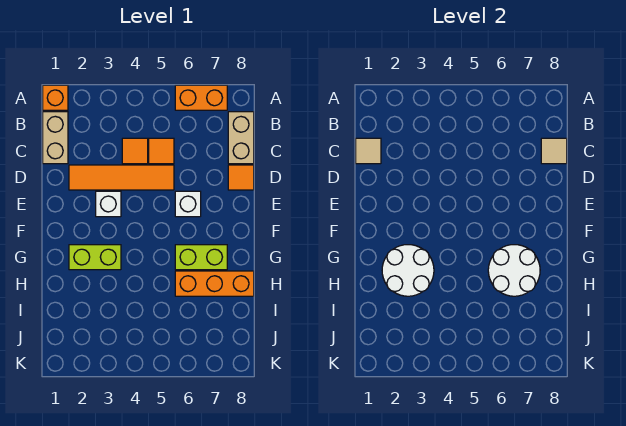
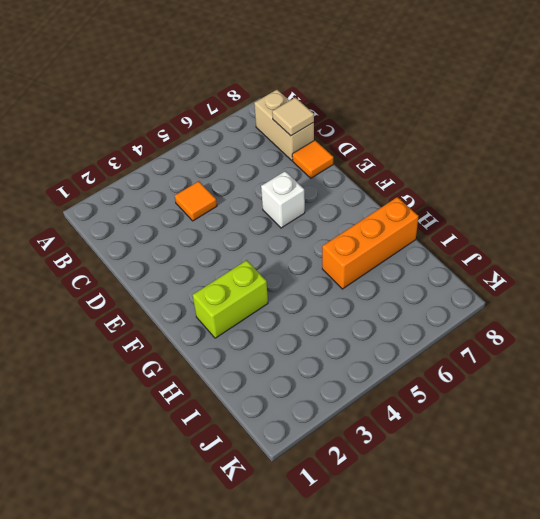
none -> orange 1x1 brick [43,85,68,110]
none -> orange 1x2 brick [175,85,227,110]
none -> tan 1x2 brick [43,112,68,164]

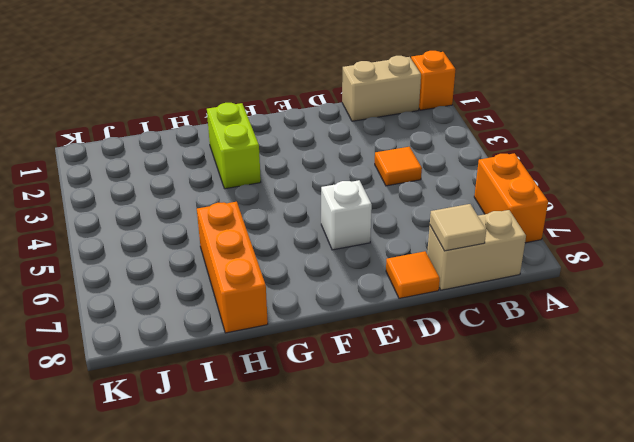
none -> orange 1x1 tile [149,138,174,164]
none -> orange 1x4 tile [69,165,174,190]
none -> white 1x1 brick [96,191,121,217]

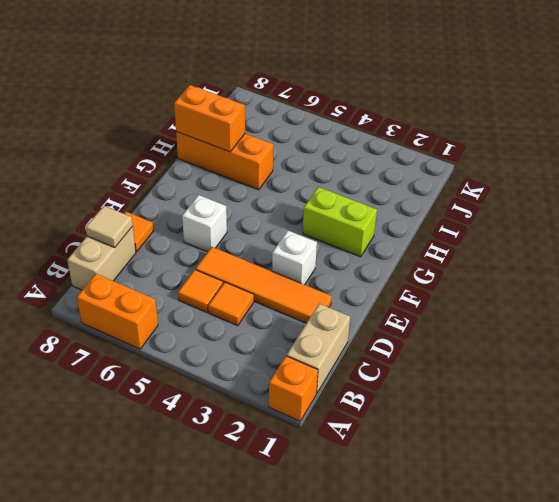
orange 1x2 brick [174,85,245,152] -> white 2x2 round brick [488,245,540,296]
none -> lime 1x2 brick [175,245,227,270]
none -> tan 1x1 tile [356,138,381,164]
none -> white 2x2 round brick [382,245,434,296]

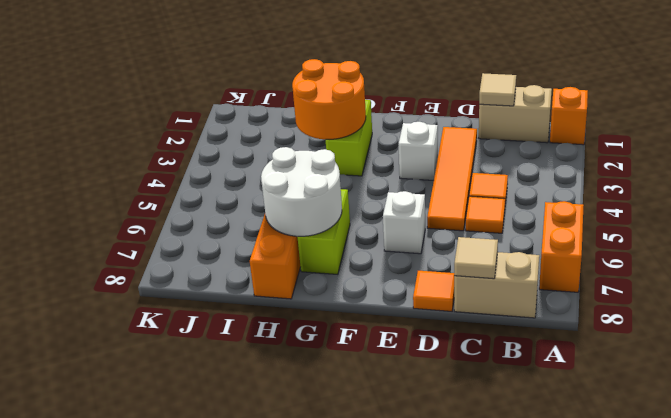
orange 2x2 round brick [292,59,366,139] -> white 2x2 round brick [382,245,434,296]

